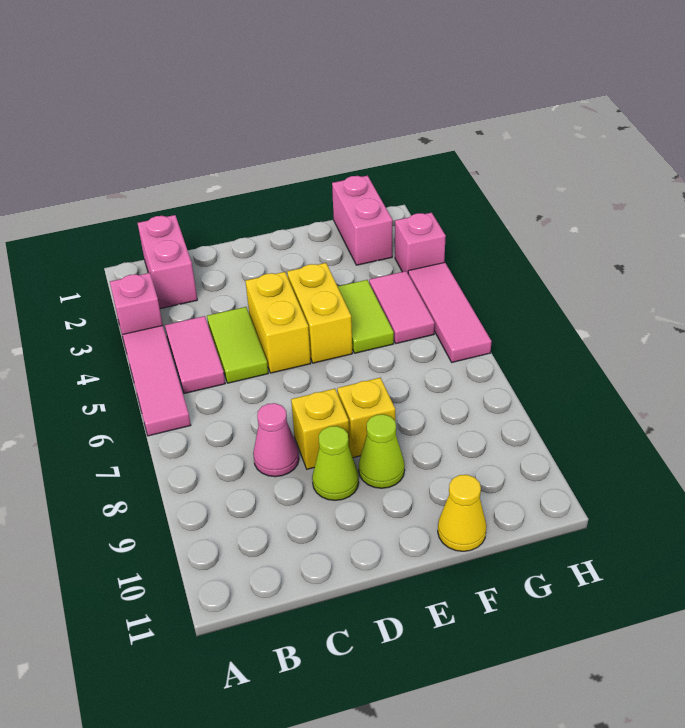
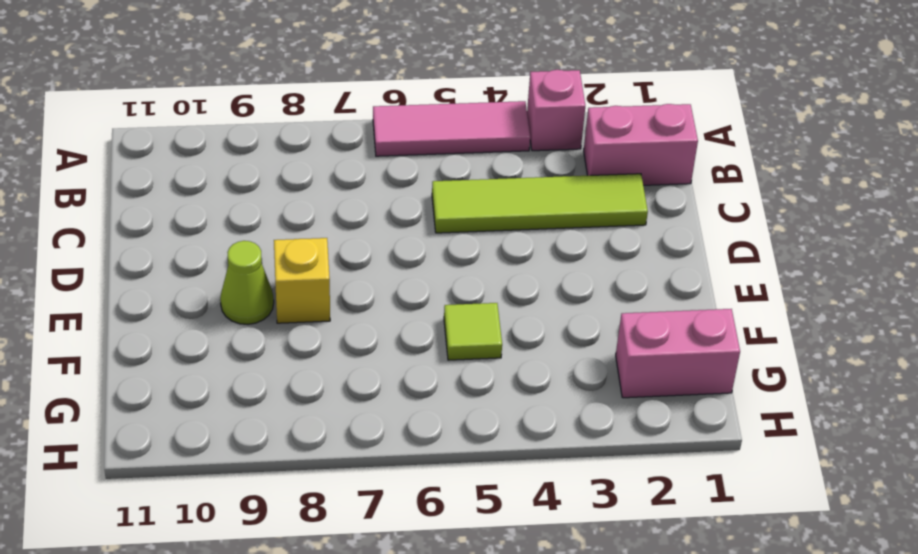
lime 1x4 tile [432,174,648,233] -> lime 1x2 tile [207,307,268,383]
lime 1x1 tile [444,303,502,360] -> lime 1x2 tile [338,280,394,353]
none -> pink 1x2 tile [165,316,225,394]
none -> pink 1x1 cone [253,403,299,477]
none -> yellow 1x2 brick [246,272,311,373]

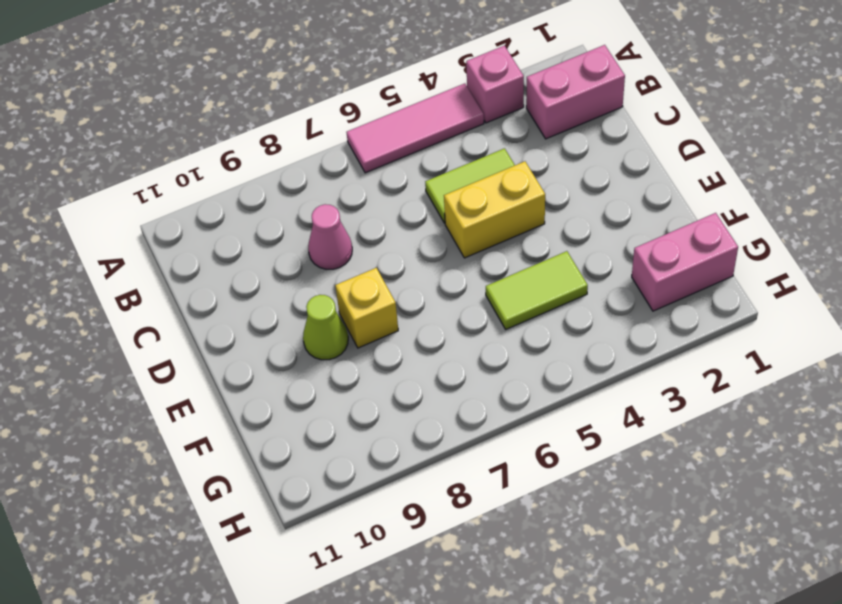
none -> pink 1x2 tile [165,316,225,394]
none -> yellow 1x1 brick [291,389,350,469]
none -> lime 1x1 cone [312,426,359,500]

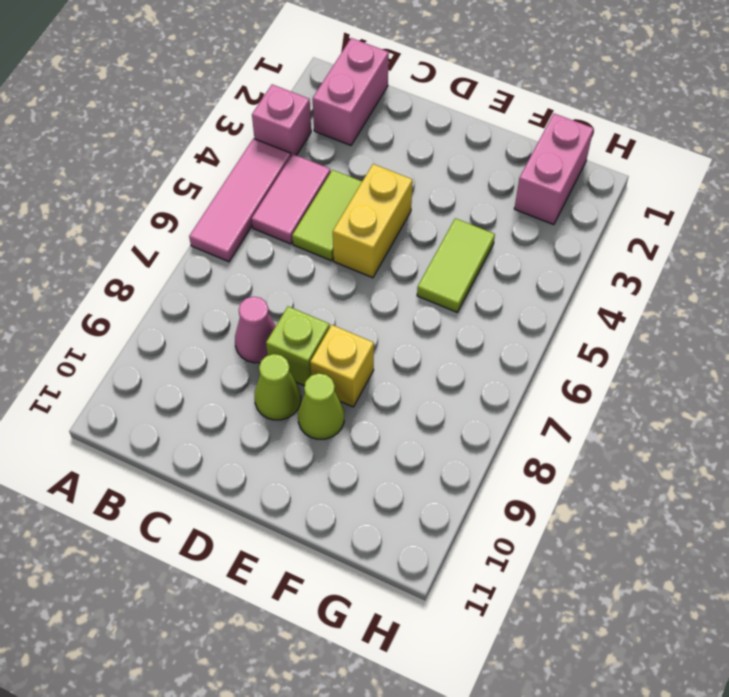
lime 1x1 brick [266,306,330,386] -> yellow 1x1 brick [291,389,350,469]
none -> yellow 1x2 brick [287,263,352,363]
none -> yellow 1x1 cone [438,475,487,551]
none -> pink 1x2 tile [369,271,435,344]

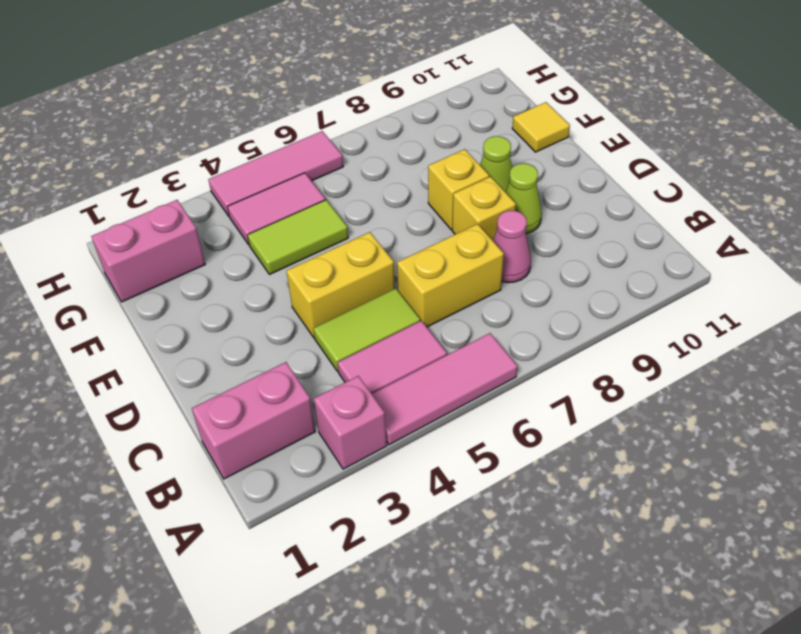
yellow 1x2 brick [397,224,504,327] -> yellow 1x2 brick moved to [287,263,352,363]
yellow 1x1 tile [512,102,570,152] -> yellow 1x1 cone [438,475,487,551]
none -> pink 1x1 brick [395,213,446,273]

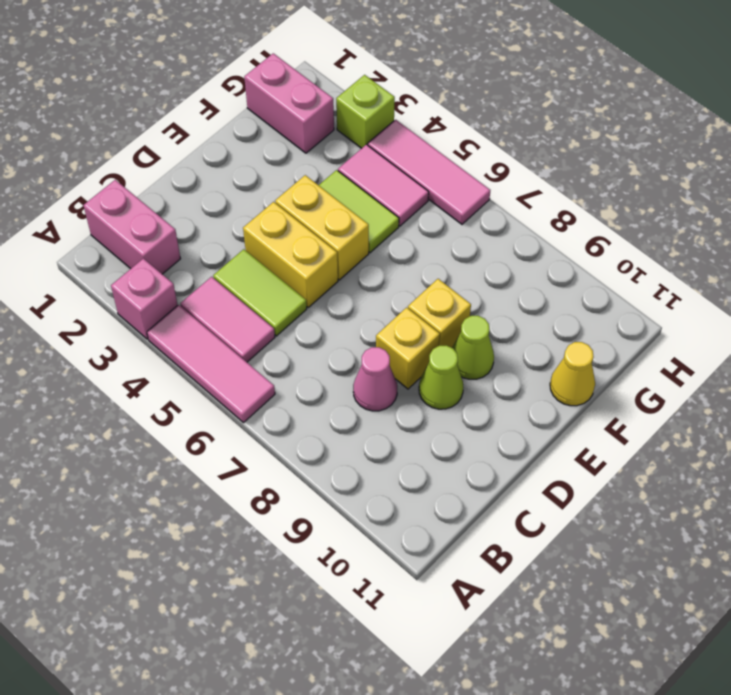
lime 1x1 brick [336,75,395,148] -> pink 1x1 brick [395,213,446,273]

